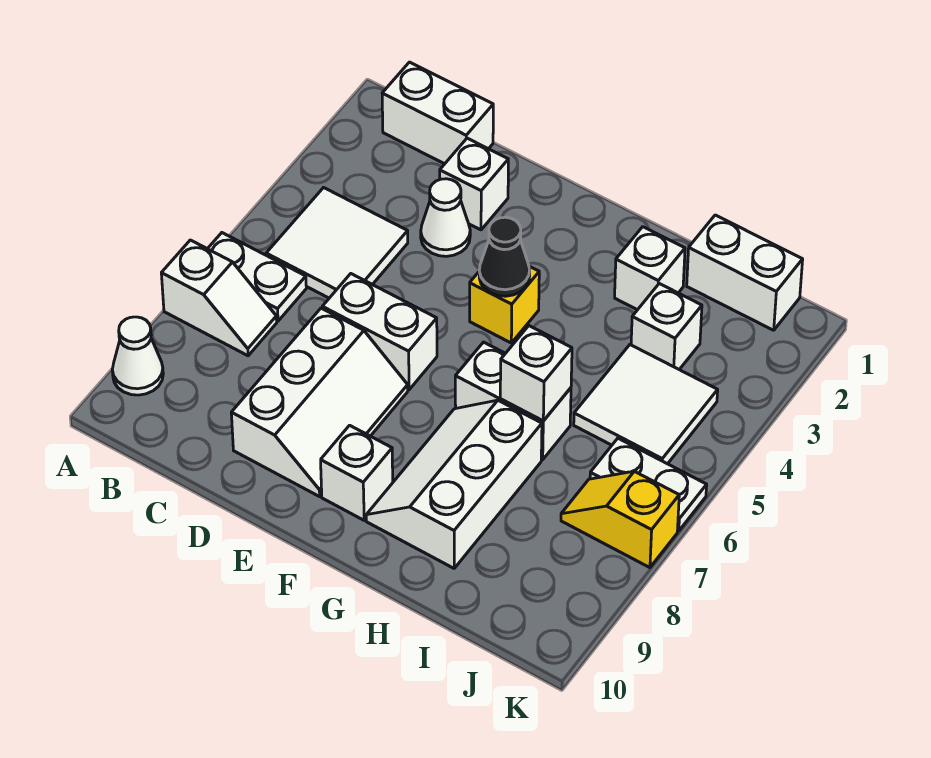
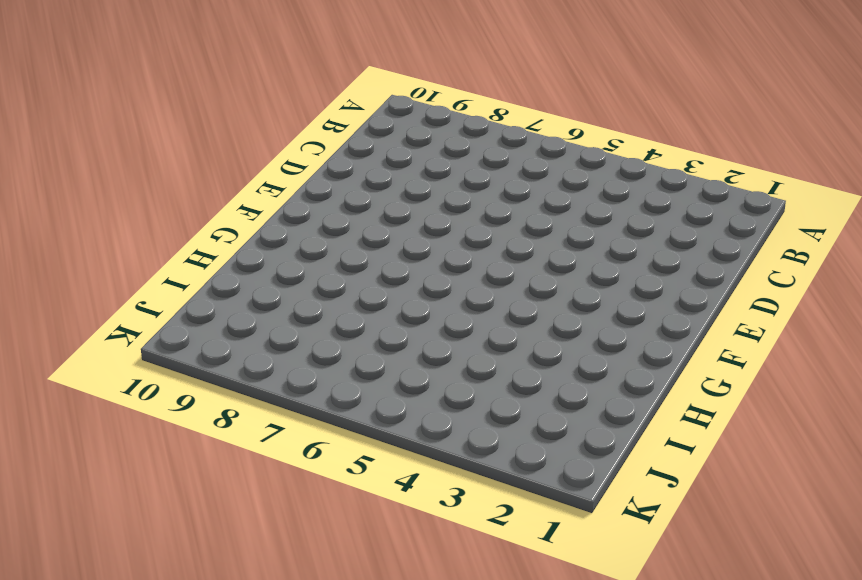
none -> white 1x2 plate [208,233,306,321]
none -> white 1x2 slope [161,240,277,356]
none -> white 1x1 cone [112,317,163,395]

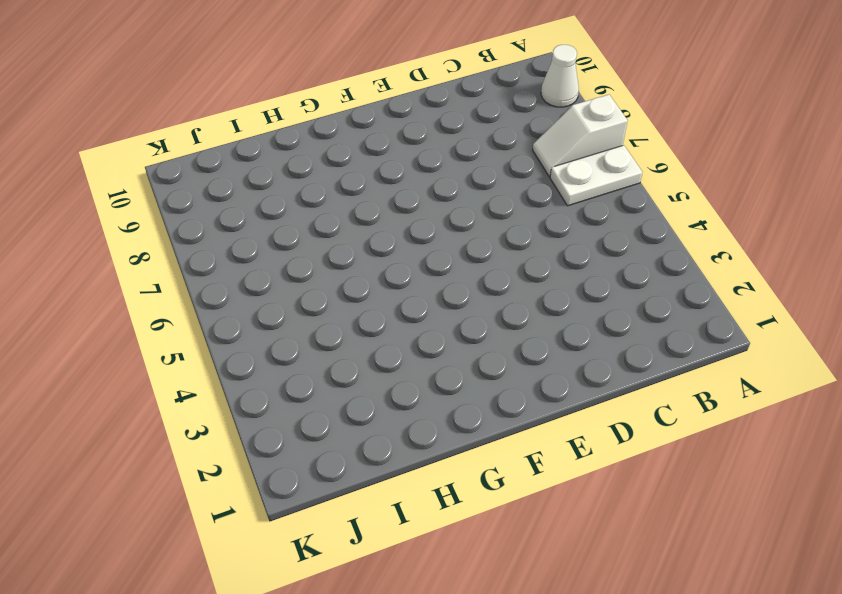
none -> white 1x2 brick [382,62,493,164]
none -> white 2x2 tile [266,188,408,298]
none -> white 1x1 brick [440,138,508,230]

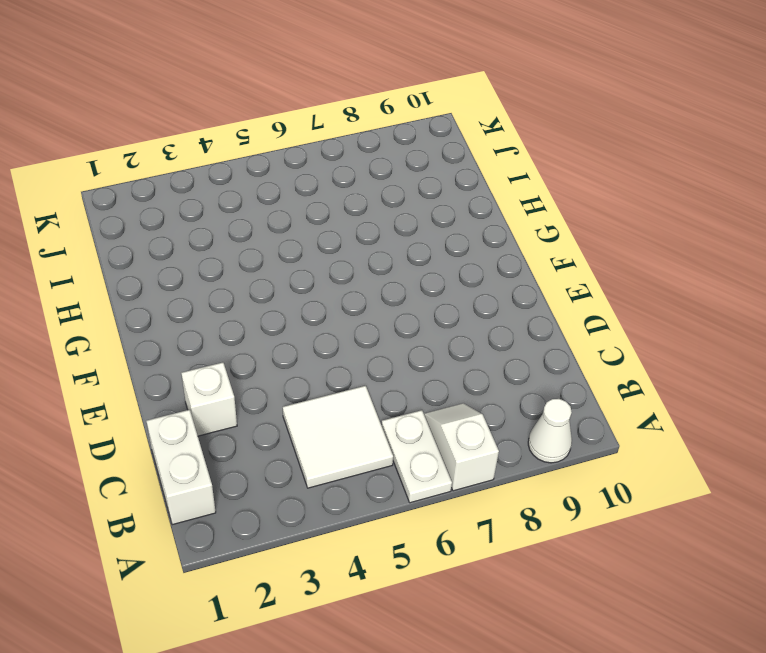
none -> white 1x1 cone [421,179,470,256]
none -> white 1x2 brick [322,274,437,390]
none -> white 2x3 slope [231,308,408,497]

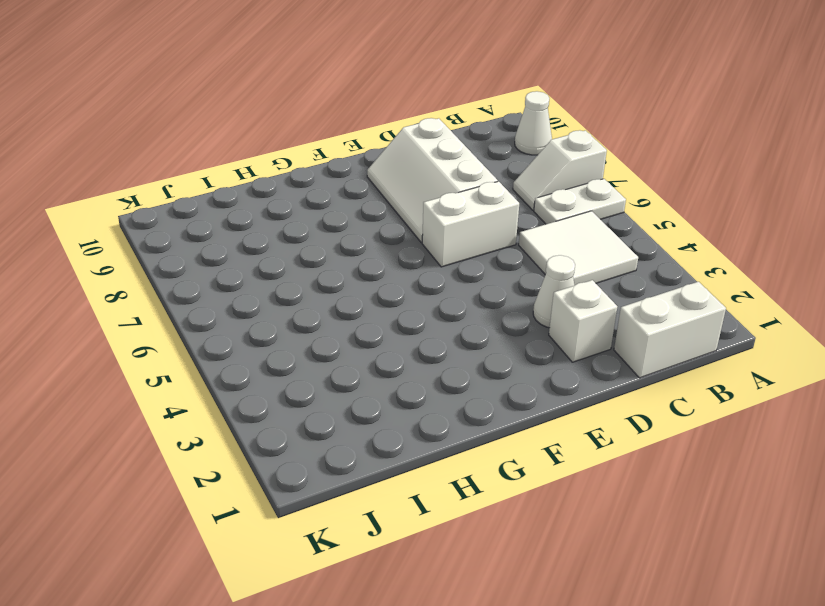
none -> yellow 1x1 brick [470,266,539,343]
none -> white 1x1 brick [321,425,393,520]
none -> white 1x2 brick [455,342,571,460]

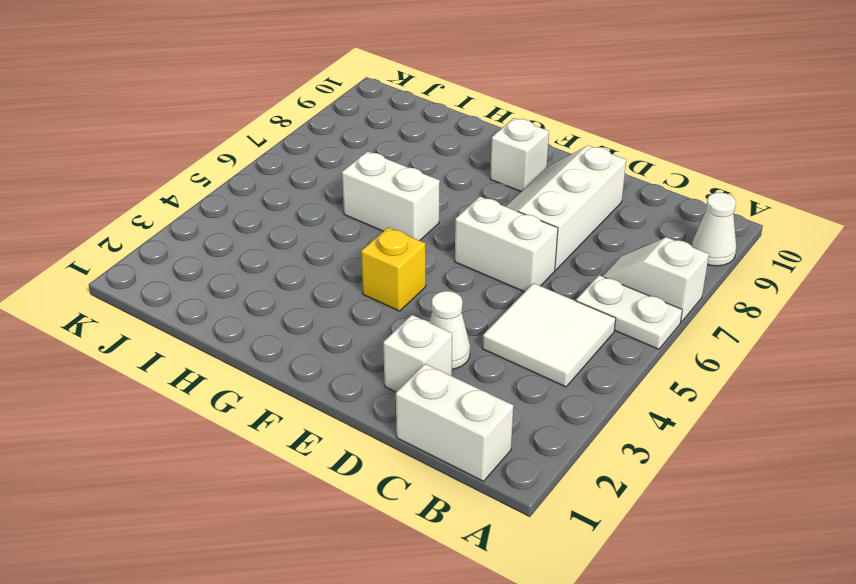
none -> white 2x3 slope [366,400,542,568]
none -> white 1x1 brick [615,227,685,310]
none -> white 1x2 brick [687,215,803,330]

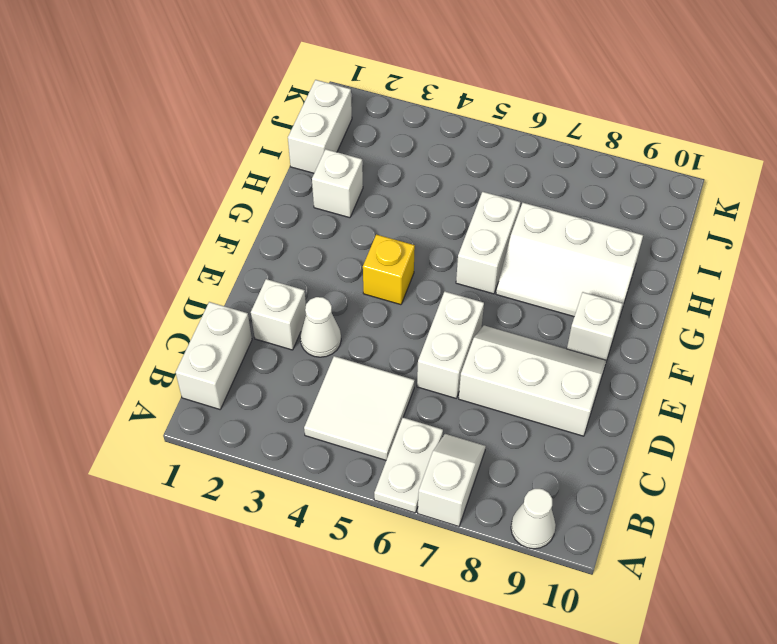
none -> white 1x1 brick [631,284,702,369]
none -> white 2x2 tile [574,345,718,464]
none -> white 1x2 plate [590,438,707,531]

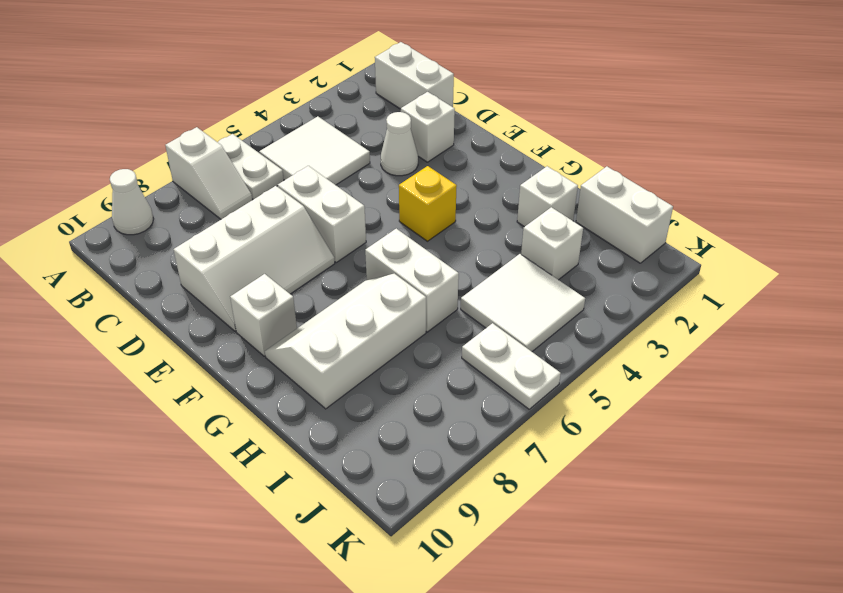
none -> yellow 1x2 slope [561,471,679,568]
none -> black 1x1 cone [479,217,530,296]
none -> white 1x1 brick [500,326,572,421]

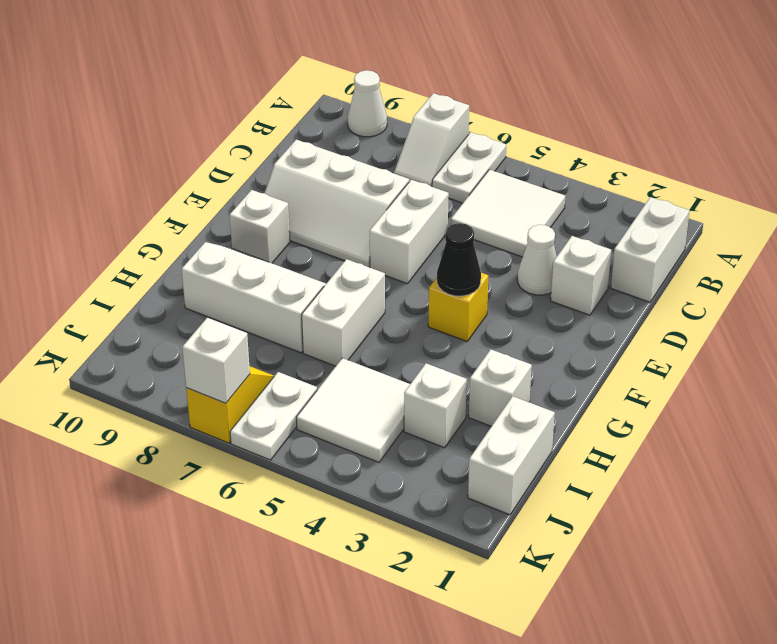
white 1x1 brick [182,318,250,403] -> white 1x1 brick moved to [500,326,572,421]

